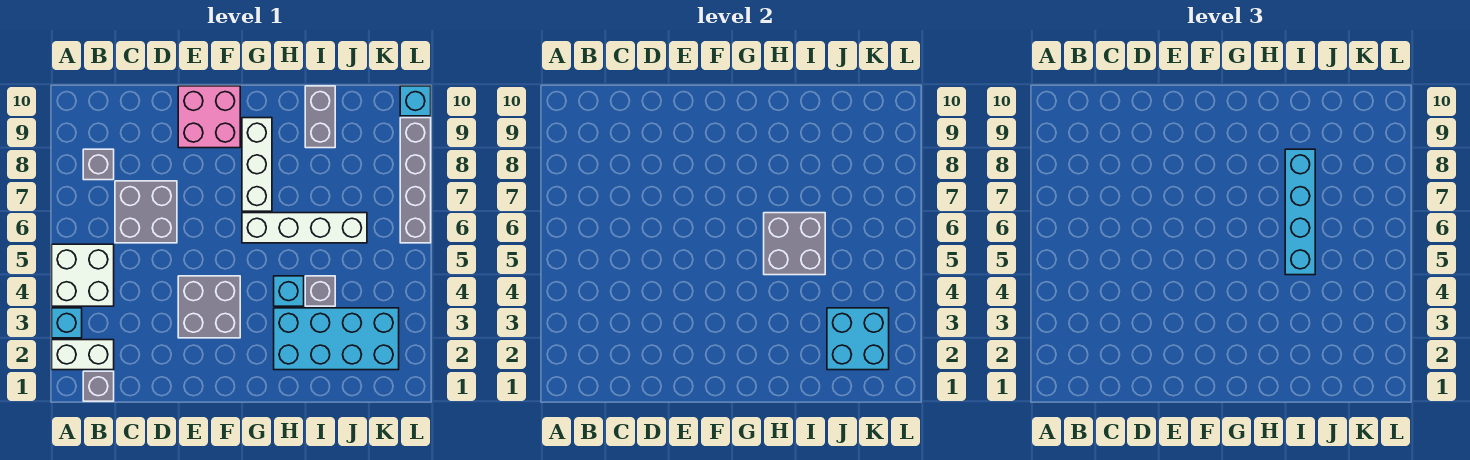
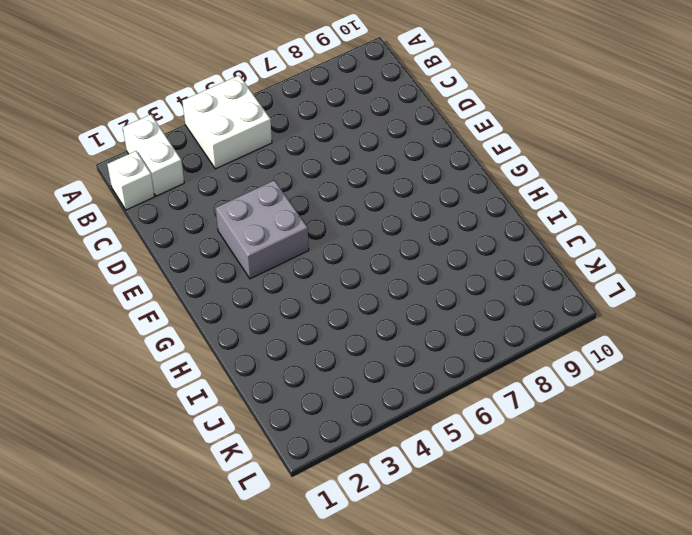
white 1x1 brick [107,151,155,210] -> grey 1x1 brick [83,371,114,401]
none -> cyan 1x1 brick [52,308,82,338]
none -> grey 1x1 brick [83,149,114,180]
none -> grey 2x2 brick [115,181,177,243]

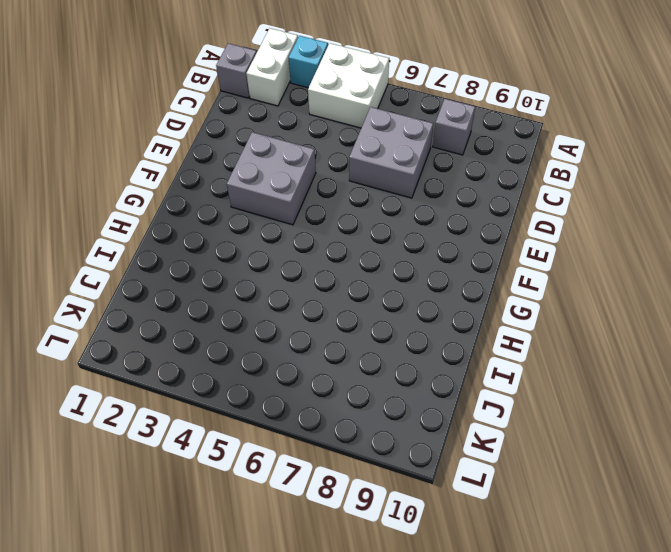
none -> pink 2x2 brick [178,86,240,148]
none -> white 1x4 brick [242,213,367,243]
none -> white 1x3 brick [242,118,272,211]

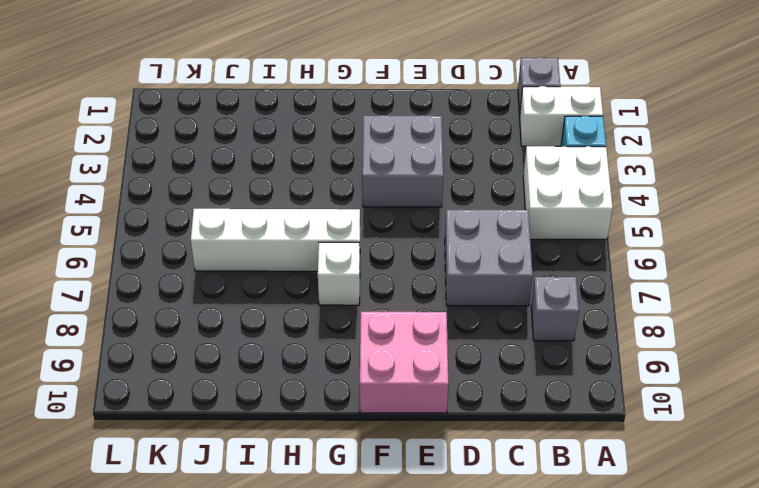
white 1x1 brick [318,242,360,305] -> white 1x3 brick [242,118,272,211]
none -> cyan 2x4 brick [274,308,399,370]
none -> cyan 1x1 brick [274,276,304,306]
none -> grey 1x1 brick [305,276,335,306]

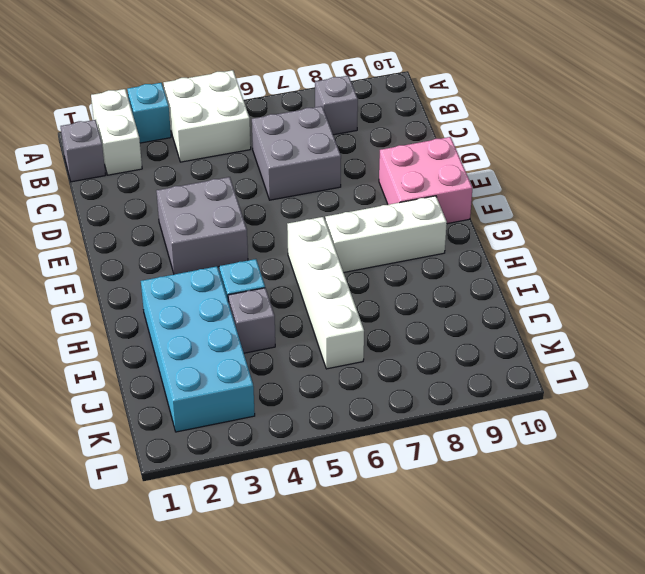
none -> grey 1x2 brick [305,86,335,148]
none -> grey 1x4 brick [400,118,431,243]
none -> cyan 1x1 brick [400,86,431,116]

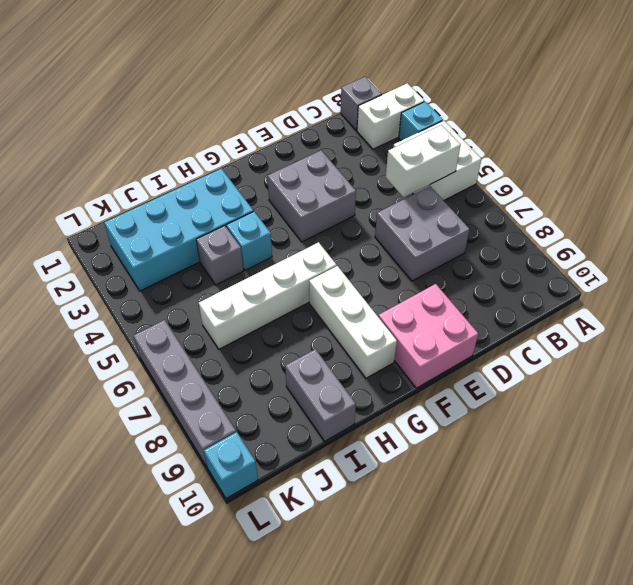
white 1x2 brick [386,125,461,197] -> none
none -> grey 1x1 brick [83,149,114,180]
none -> grey 2x2 brick [764,213,825,275]
none -> cyan 2x2 brick [827,308,889,370]

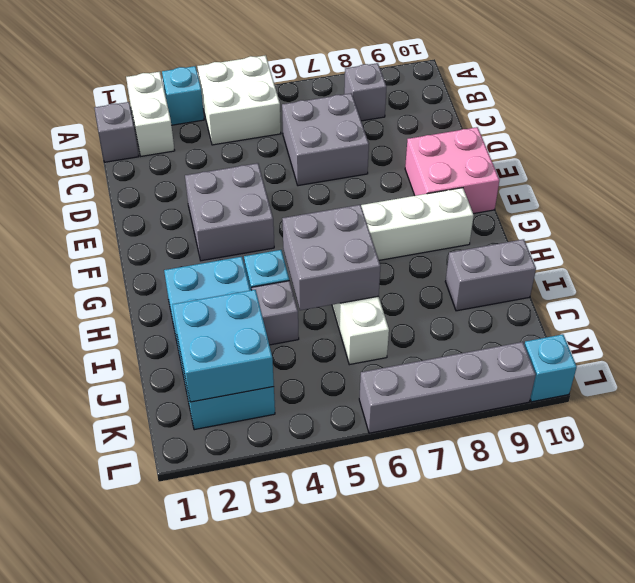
none -> cyan 1x4 brick [1285,149,1315,275]

